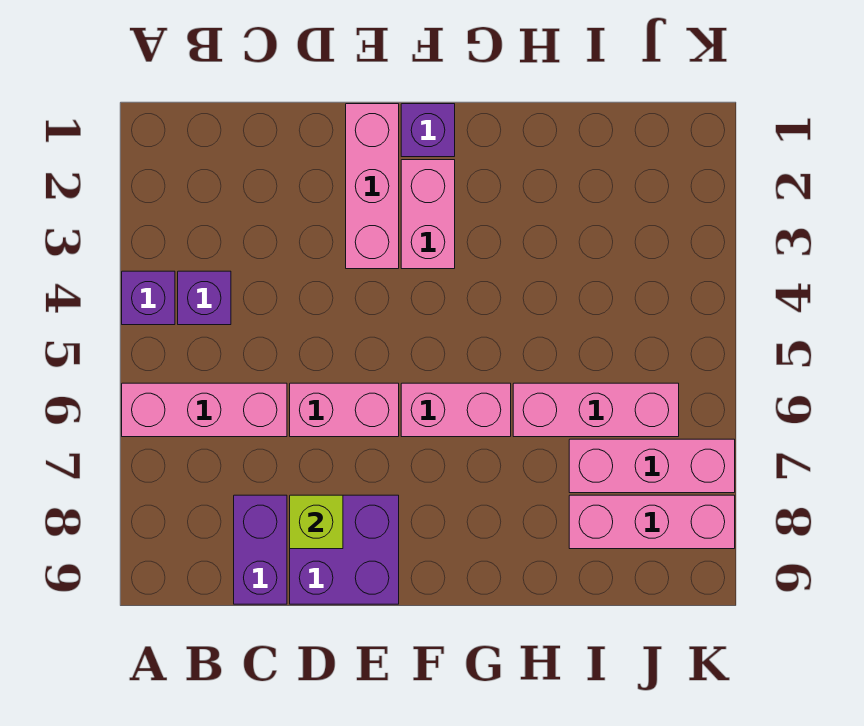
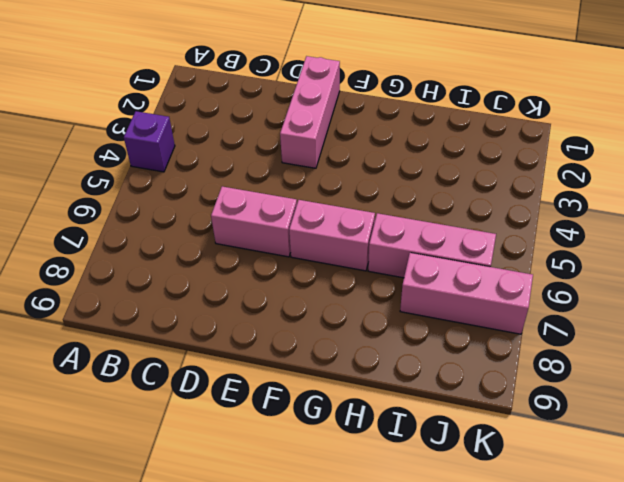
none -> pink 1x3 brick [122,383,287,437]
none -> purple 1x1 brick [178,271,231,325]
none -> purple 1x2 brick [234,495,287,604]

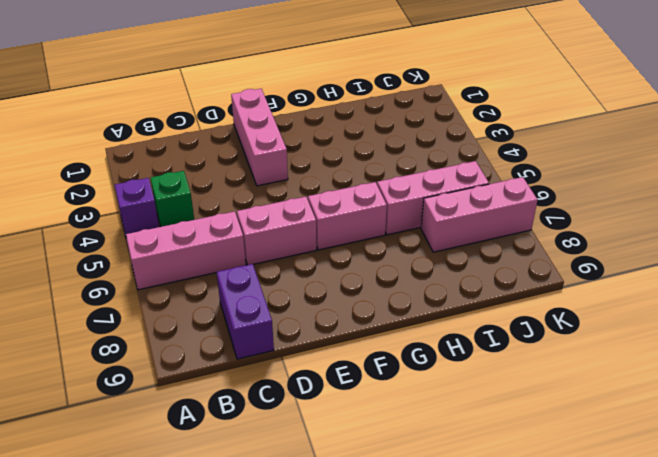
green 1x1 brick [151,171,194,227] -> purple 1x1 brick [178,271,231,325]
none -> purple 2x2 brick [290,495,399,604]
none -> purple 1x1 brick [401,104,455,157]
none -> pink 1x2 brick [401,160,455,269]

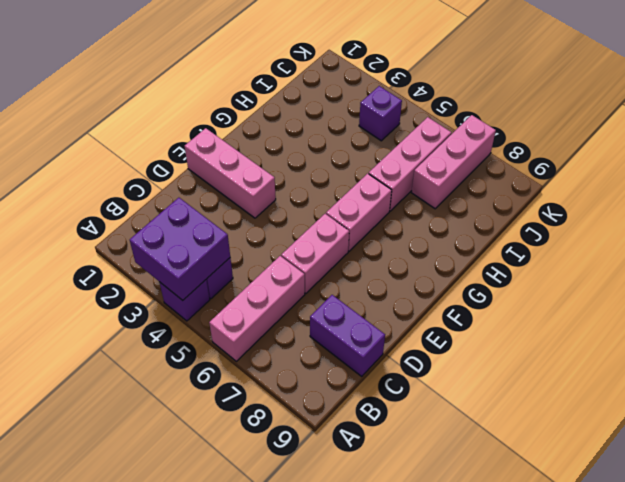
purple 2x2 brick [130,198,230,300] -> purple 2x2 brick moved to [290,495,399,604]
purple 1x1 brick [359,86,402,141] -> purple 1x1 brick moved to [401,104,455,157]
none -> pink 1x2 brick [401,160,455,269]
none -> pink 1x3 brick [569,495,735,549]
none -> lime 1x1 brick [290,495,343,549]

